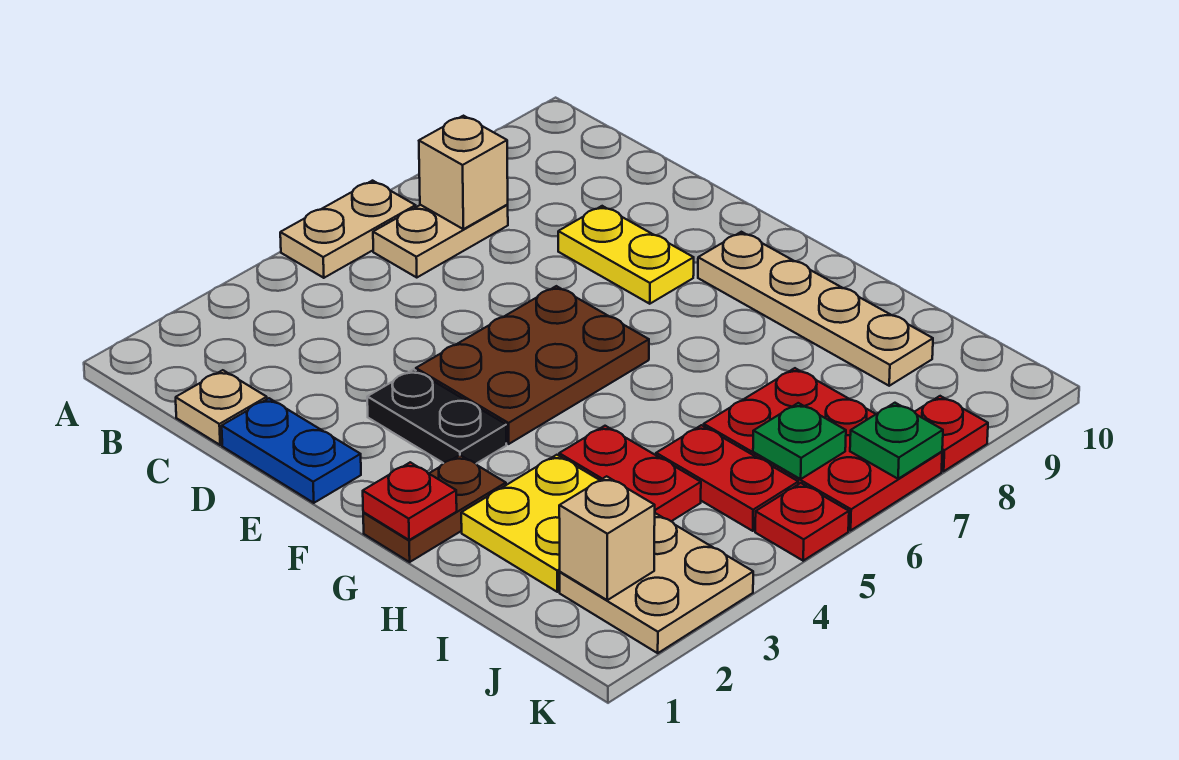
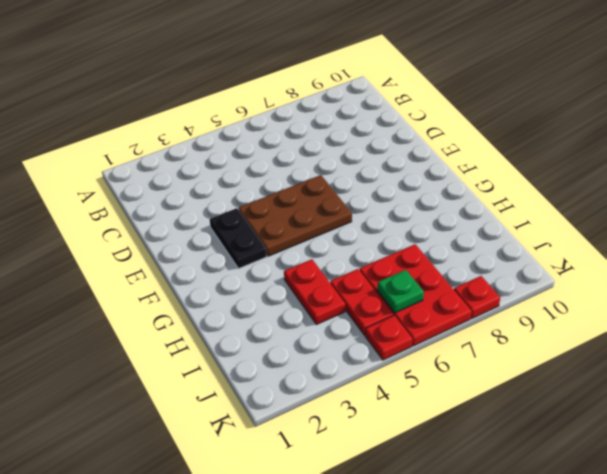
none -> tan 1x2 plate [280,181,416,278]
none -> tan 1x2 plate [373,205,508,278]
none -> tan 1x1 plate [176,370,267,445]

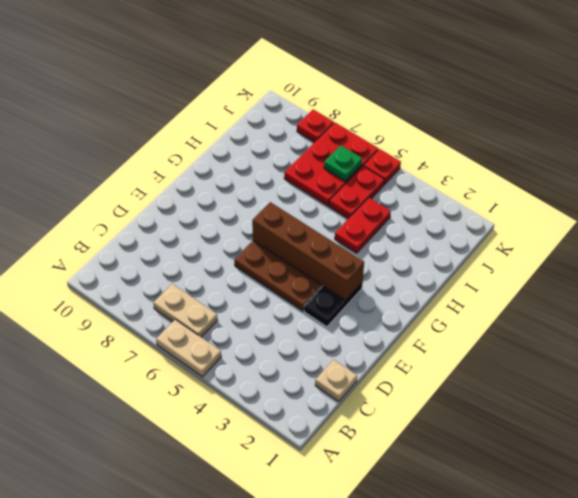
brown 1x4 brick [252,202,364,301] -> none
none -> blue 1x2 plate [222,398,361,503]
none -> yellow 1x2 plate [558,206,694,304]
none -> tan 1x4 plate [698,232,933,386]

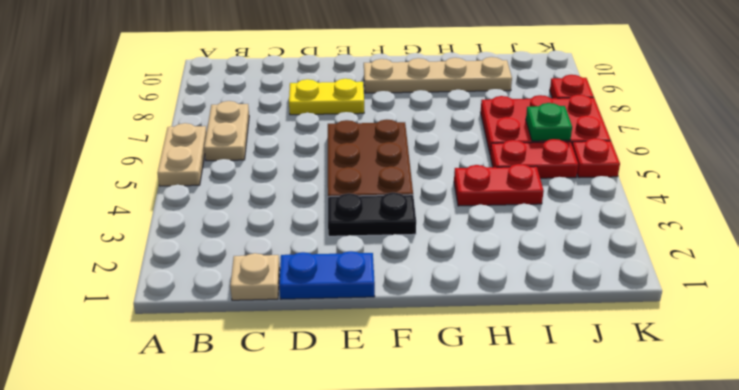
none -> brown 1x2 plate [363,455,506,562]
none -> yellow 2x2 plate [461,455,600,592]
none -> tan 2x2 plate [560,513,753,653]

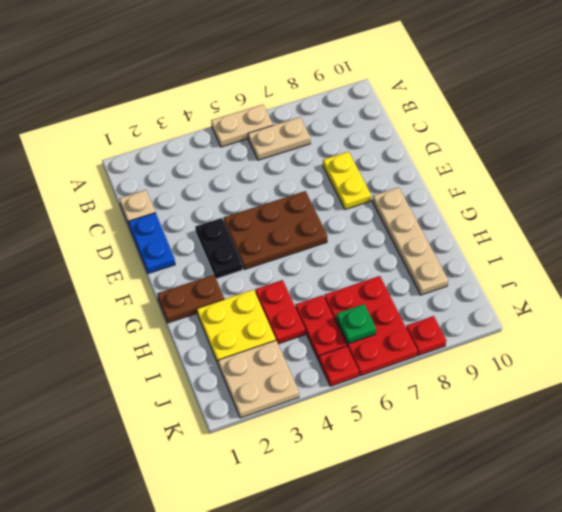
none -> tan 1x1 brick [419,116,508,229]
none -> red 1x1 plate [363,462,457,540]
none -> tan 1x1 brick [559,476,655,600]

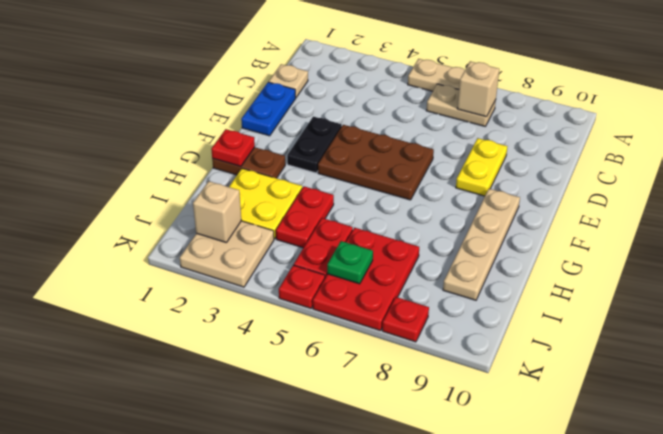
none -> green 1x1 plate [850,403,943,479]

